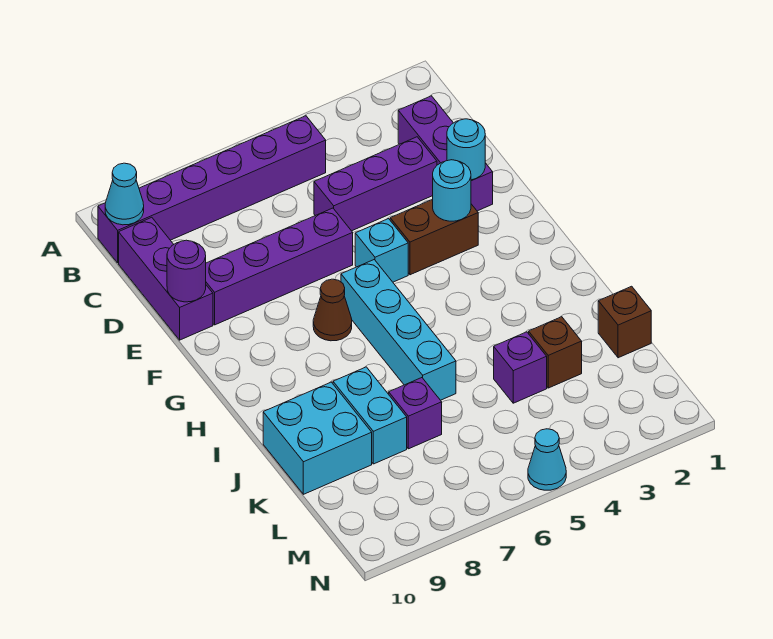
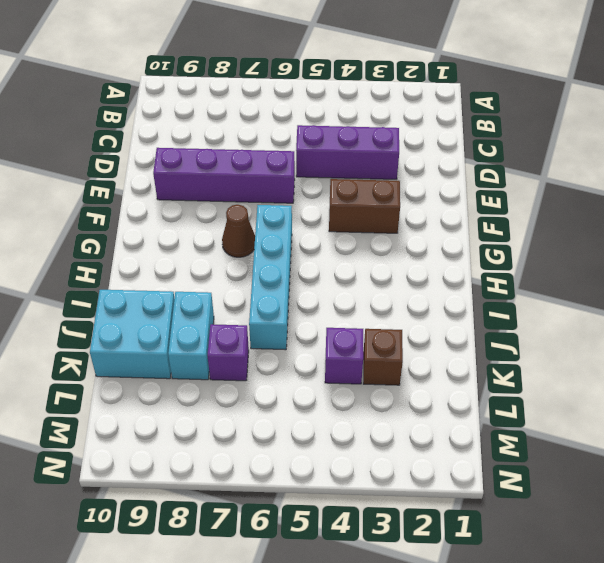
none -> purple 1x6 brick [98,116,326,263]
none -> purple 1x3 brick [398,96,493,211]
none -> purple 1x3 brick [119,217,213,340]

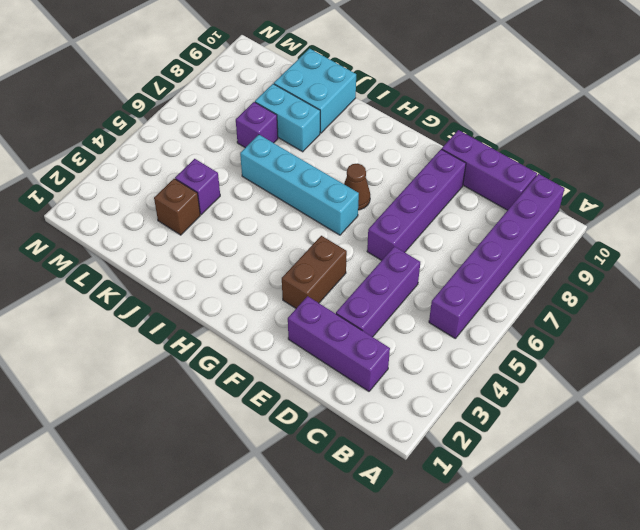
none -> cyan 1x1 brick [355,219,408,282]
none -> brown 1x1 brick [598,286,651,358]
none -> cyan 1x1 cone [528,429,566,490]

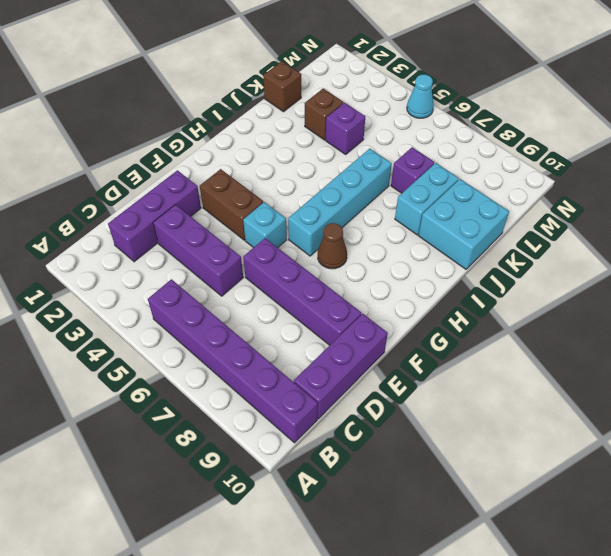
none -> cyan 1x1 cone [105,163,144,225]
none -> cyan 1x1 round brick [447,119,485,180]
none -> purple 1x1 round brick [167,240,206,302]

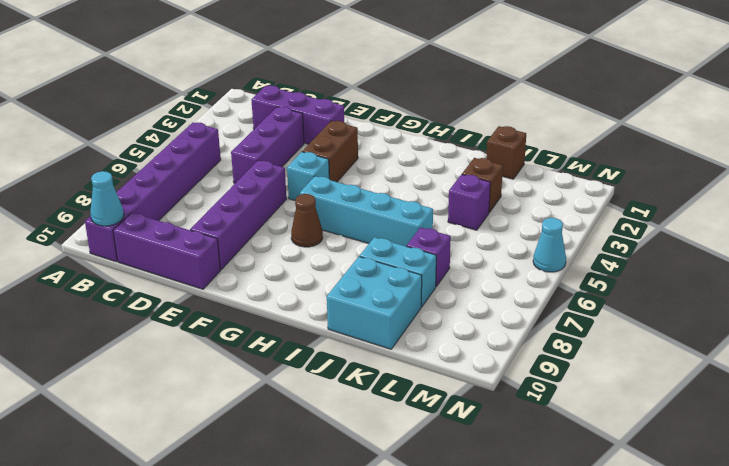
none -> cyan 1x1 round brick [447,119,485,180]
none -> purple 1x1 round brick [167,240,206,302]
none -> cyan 1x1 round brick [433,160,471,221]

